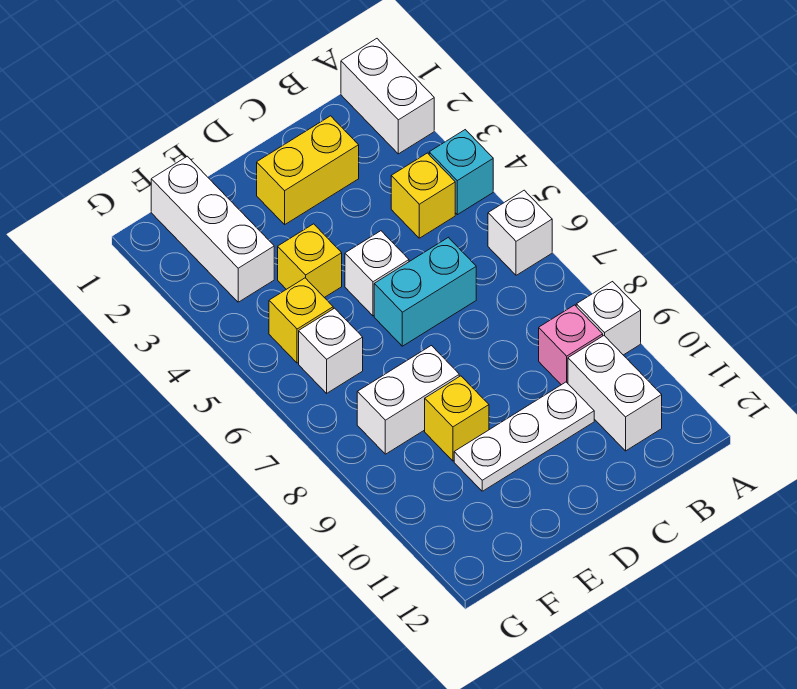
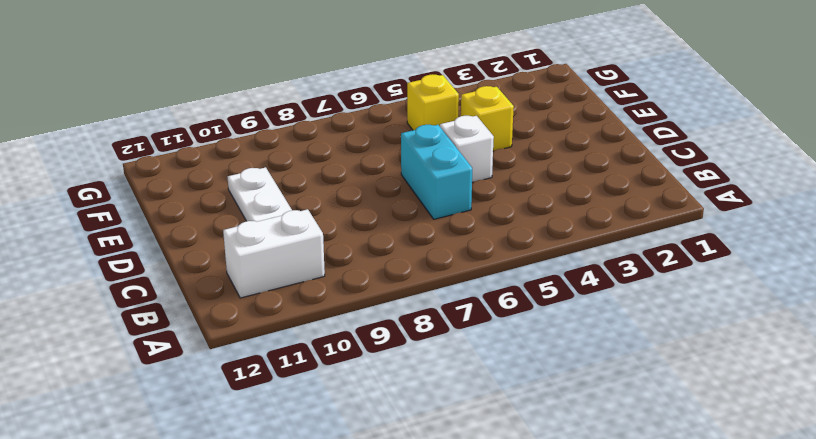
none -> white 1x2 brick [341,39,434,154]
none -> cyan 1x1 brick [429,130,493,215]
none -> white 1x1 brick [488,190,552,275]

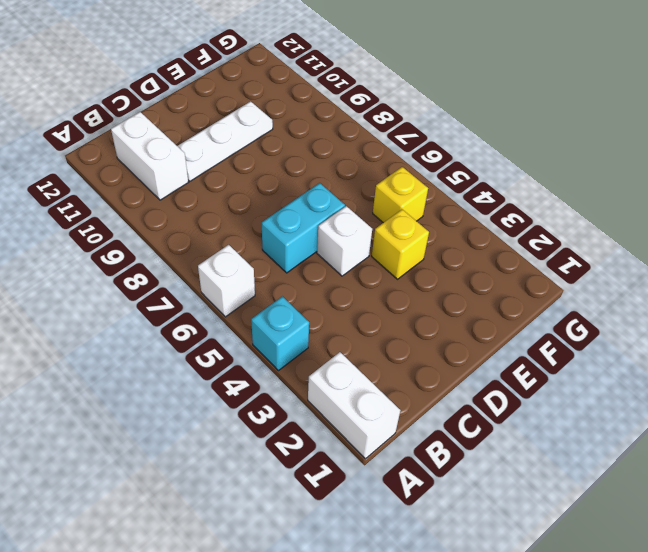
none -> white 1x1 brick [576,282,641,355]
none -> yellow 1x1 brick [391,153,455,238]
none -> pink 1x1 brick [539,305,603,385]

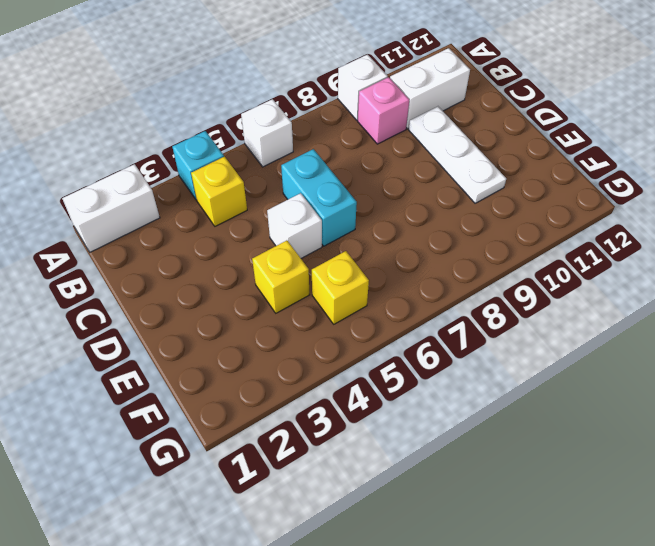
none -> yellow 1x2 brick [257,116,359,224]
none -> white 1x2 brick [357,346,459,454]
none -> yellow 1x1 brick [425,376,489,461]

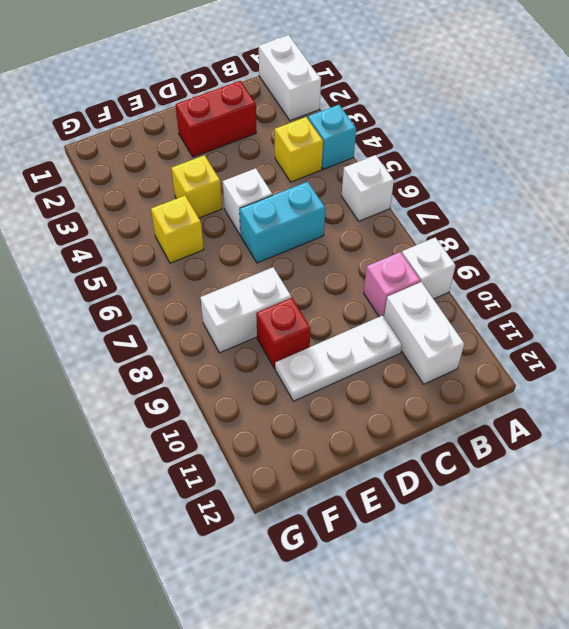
red 1x2 brick [176,81,256,157] -> yellow 1x2 brick [257,116,359,224]
red 1x1 brick [256,298,311,369] -> yellow 1x1 brick [425,376,489,461]
none -> white 1x3 brick [151,156,274,302]
none -> white 1x1 brick [299,308,363,393]

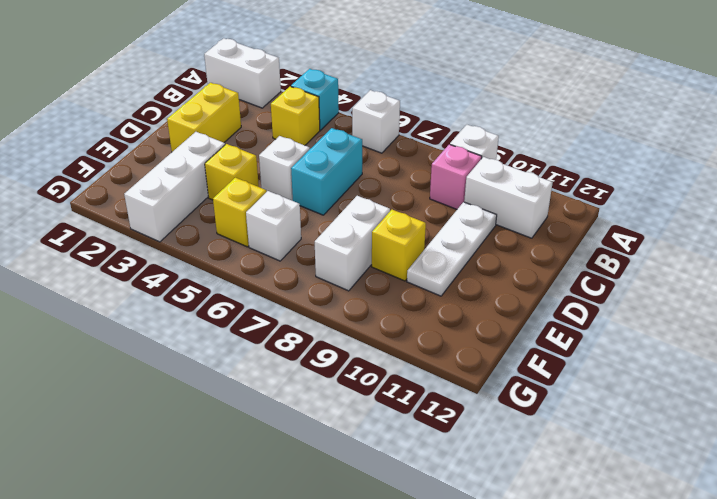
white 1x3 brick [124,132,225,242] -> white 1x3 brick turned to [151,156,274,302]

